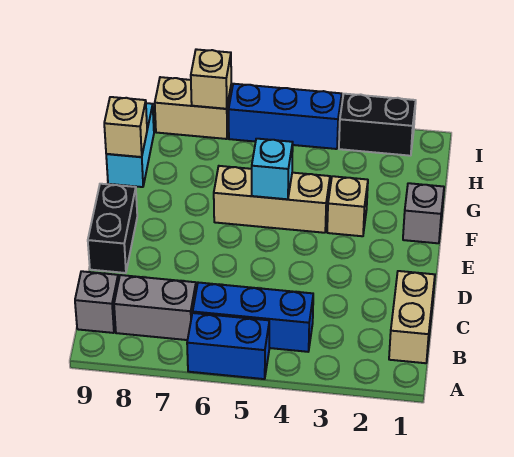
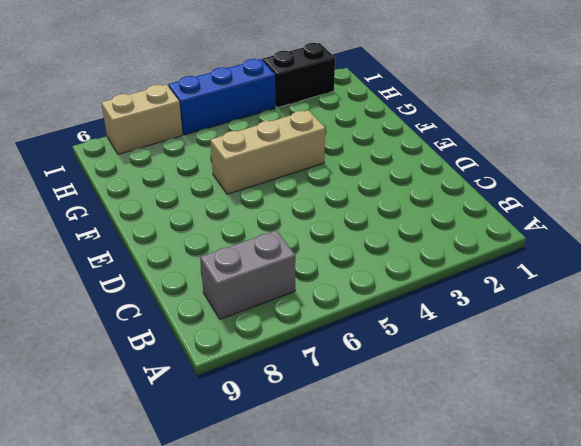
none -> blue 1x2 brick [187,313,269,379]
none -> tan 1x2 brick [389,271,435,363]
none -> blue 1x3 brick [193,283,313,352]

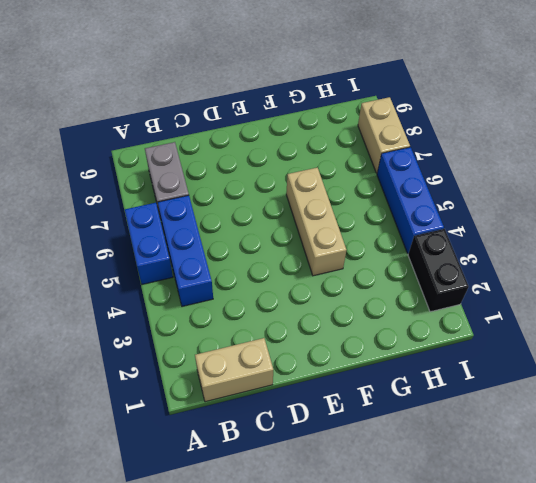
none -> grey 1x1 brick [75,271,118,333]
none -> black 1x2 brick [88,184,137,273]
none -> grey 1x1 brick [403,183,444,243]

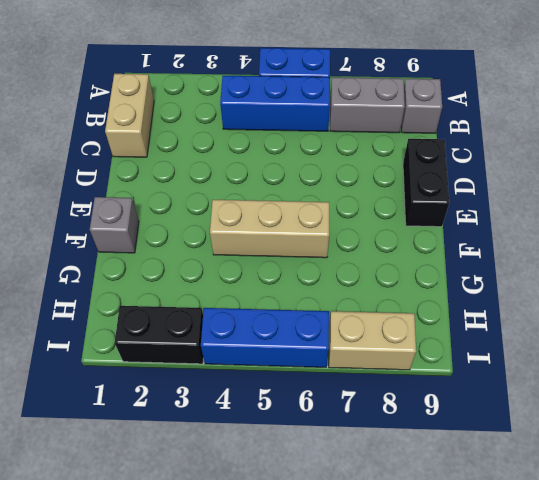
none -> tan 1x1 brick [327,176,368,236]
none -> cyan 1x2 brick [106,103,154,187]
none -> cyan 1x1 brick [252,139,293,199]

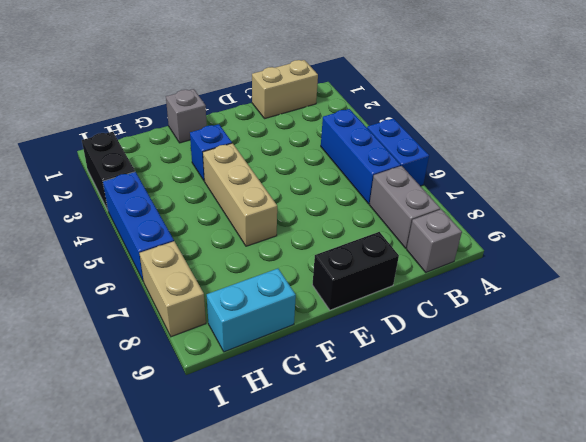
blue 1x1 brick [190,124,232,181] -> tan 1x1 brick [327,176,368,236]
none -> cyan 1x1 brick [252,139,293,199]
none -> tan 1x1 brick [104,97,147,157]
none -> tan 1x1 brick [191,49,231,109]

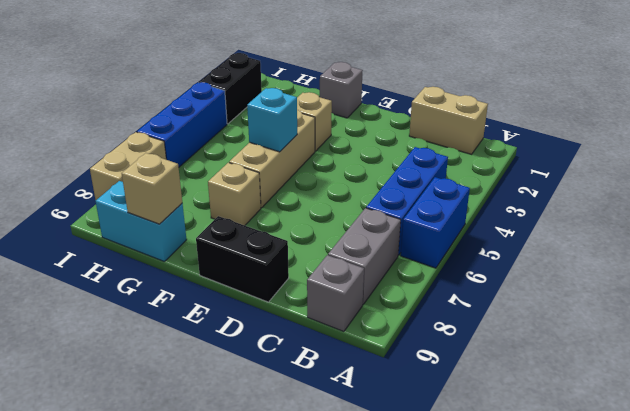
tan 1x1 brick [208,163,261,225] -> tan 1x1 brick moved to [191,49,231,109]

